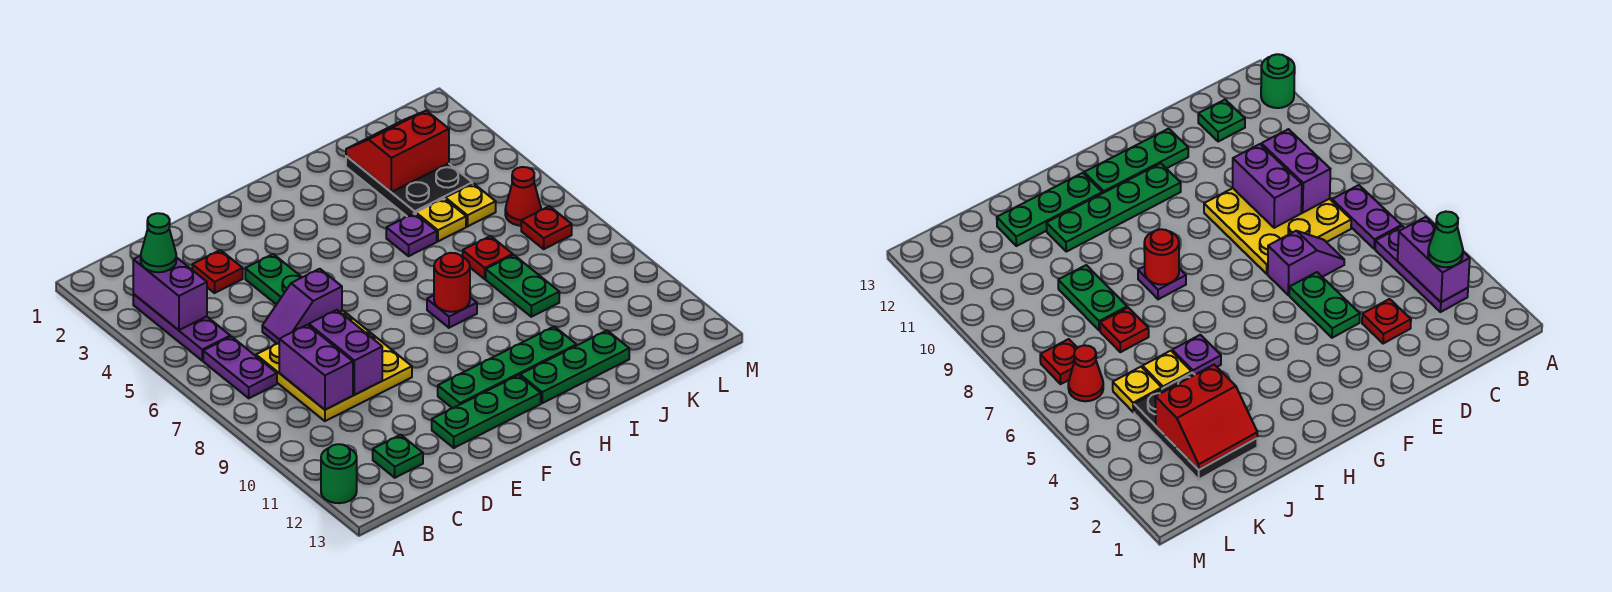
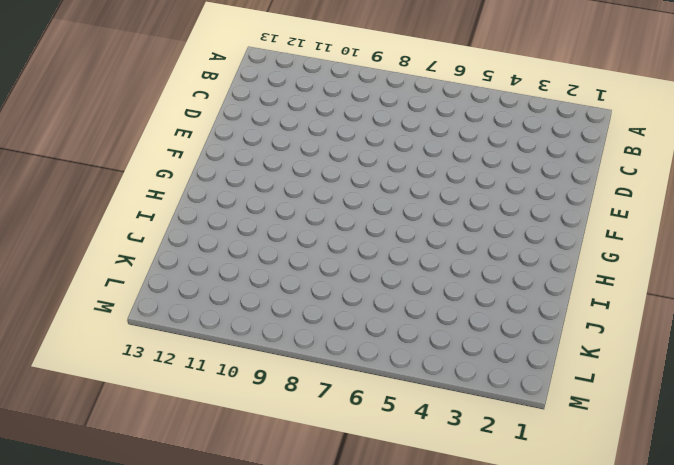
none -> green 1x1 round brick [321,444,357,503]
none -> purple 1x3 plate [133,294,230,361]
none -> purple 1x2 plate [203,336,277,398]

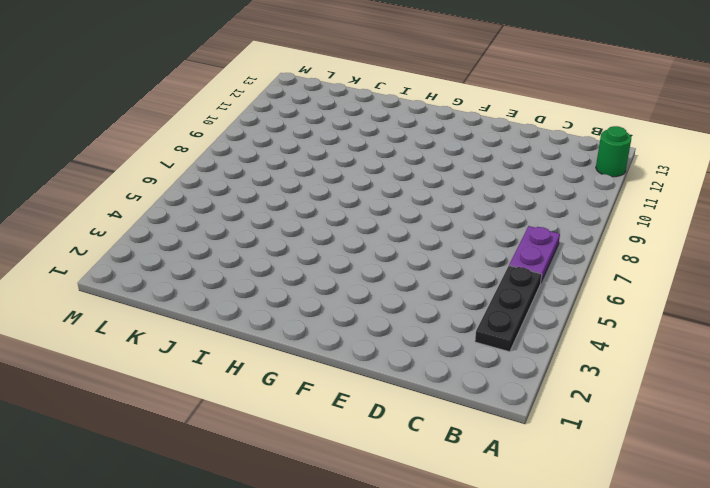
black 1x3 plate [475,266,542,352] -> purple 1x3 plate [133,294,230,361]
none -> yellow 3x3 plate [256,311,412,421]
none -> green 1x1 plate [373,435,423,478]
none -> red 1x1 plate [192,250,243,293]

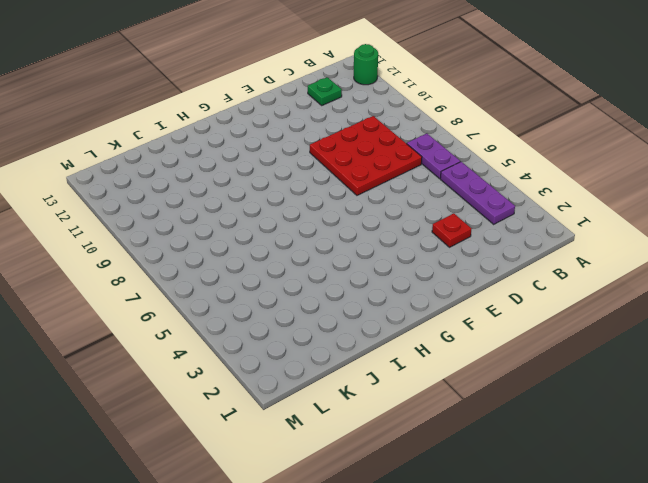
red 3x3 plate [310,116,422,195] -> yellow 3x3 plate [256,311,412,421]
none -> purple 1x2 slope [262,269,342,344]
none -> green 1x2 plate [245,254,302,304]
none -> green 1x3 plate [432,375,541,448]

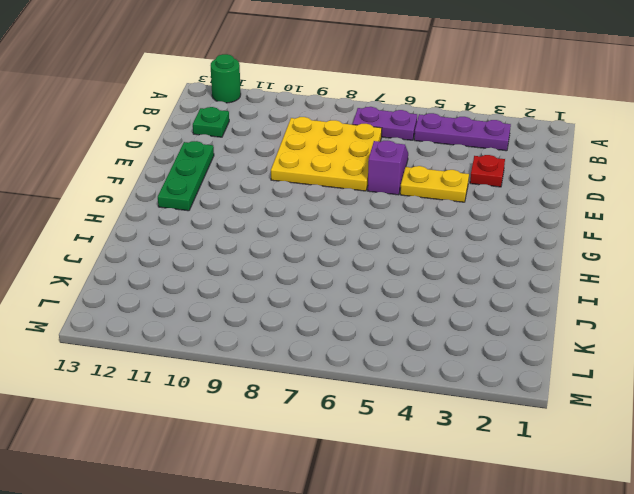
yellow 1x2 plate [400,166,469,202] -> green 1x2 plate [245,254,302,304]
none -> green 1x4 plate [438,326,577,408]
none -> purple 1x1 plate [427,295,477,328]
none -> green 1x3 plate [520,331,629,403]

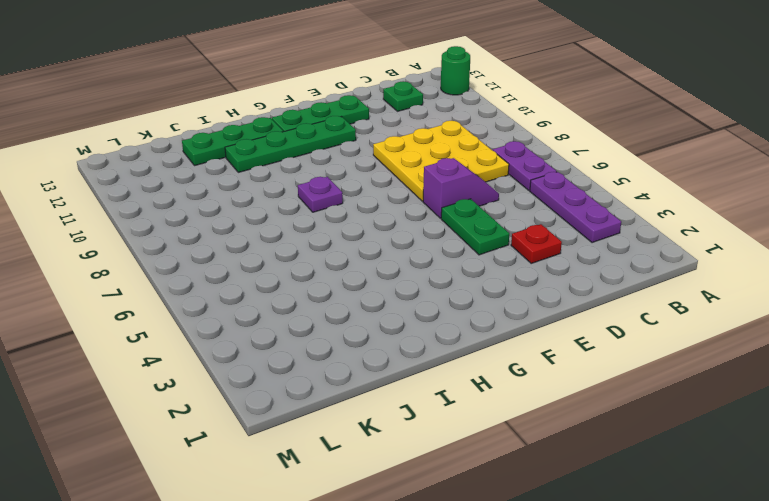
none -> purple 1x1 plate [386,213,437,256]
none -> black 2x3 plate [346,156,472,217]
none -> yellow 1x1 plate [416,198,466,241]

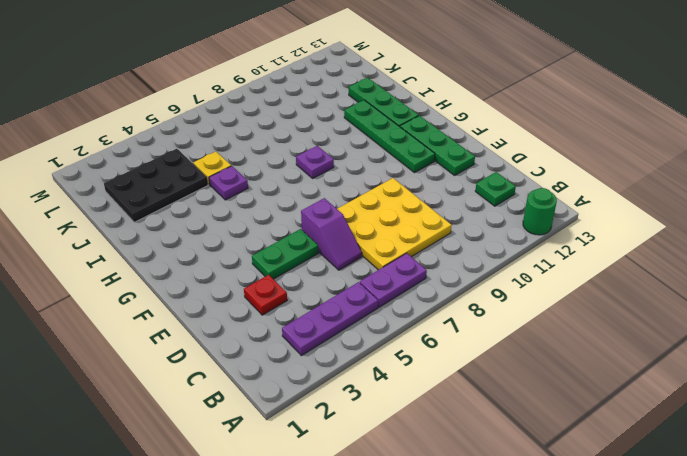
none -> red 1x1 plate [463,236,513,279]
none -> green 1x2 plate [486,255,559,317]
none -> yellow 1x1 plate [445,183,496,226]

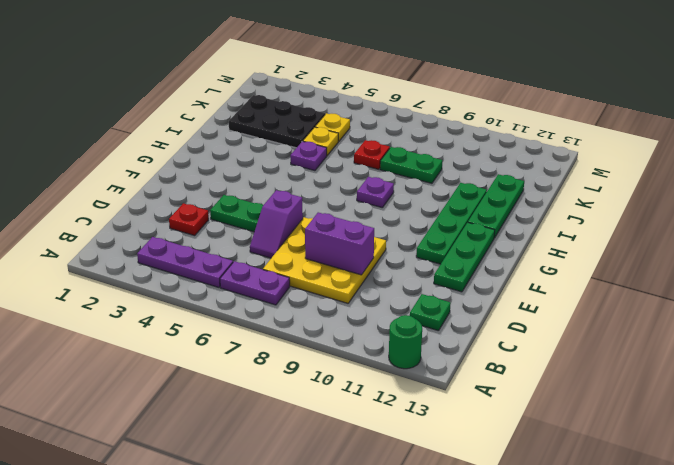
none -> red 1x1 cone [505,167,541,226]
none -> red 1x1 plate [521,206,572,249]
none -> purple 1x2 brick [133,256,207,330]

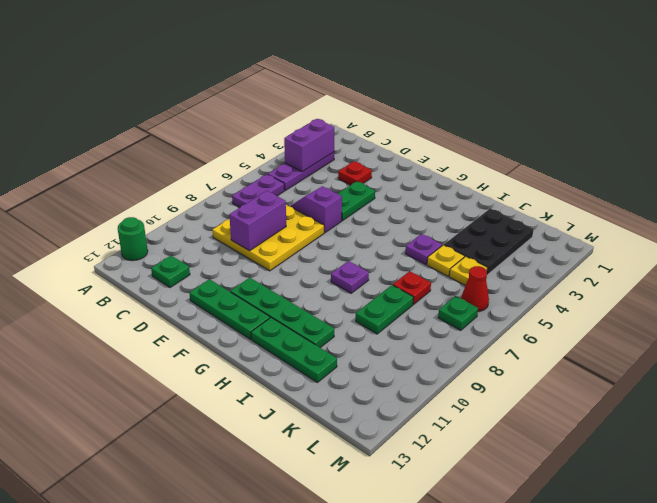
green 1x1 plate [438,296,478,331] -> red 1x1 plate [521,206,572,249]
none -> purple 1x2 brick [279,325,353,410]
none -> red 1x1 round brick [434,253,470,312]
none -> red 2x2 slope [346,111,449,192]

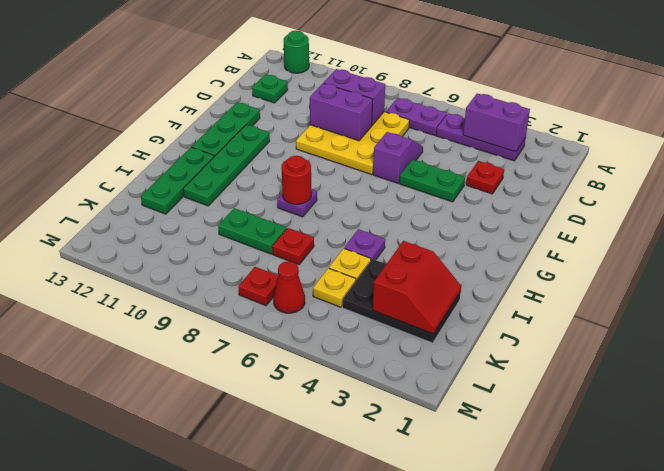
none -> green 1x1 cone [141,213,176,272]

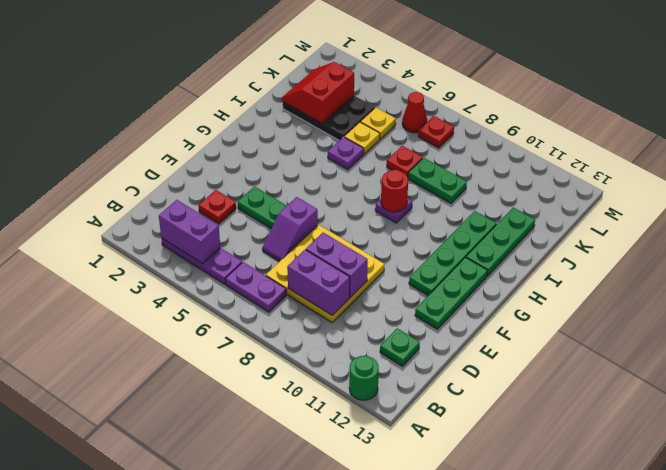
none -> green 1x1 cone [141,213,176,272]

